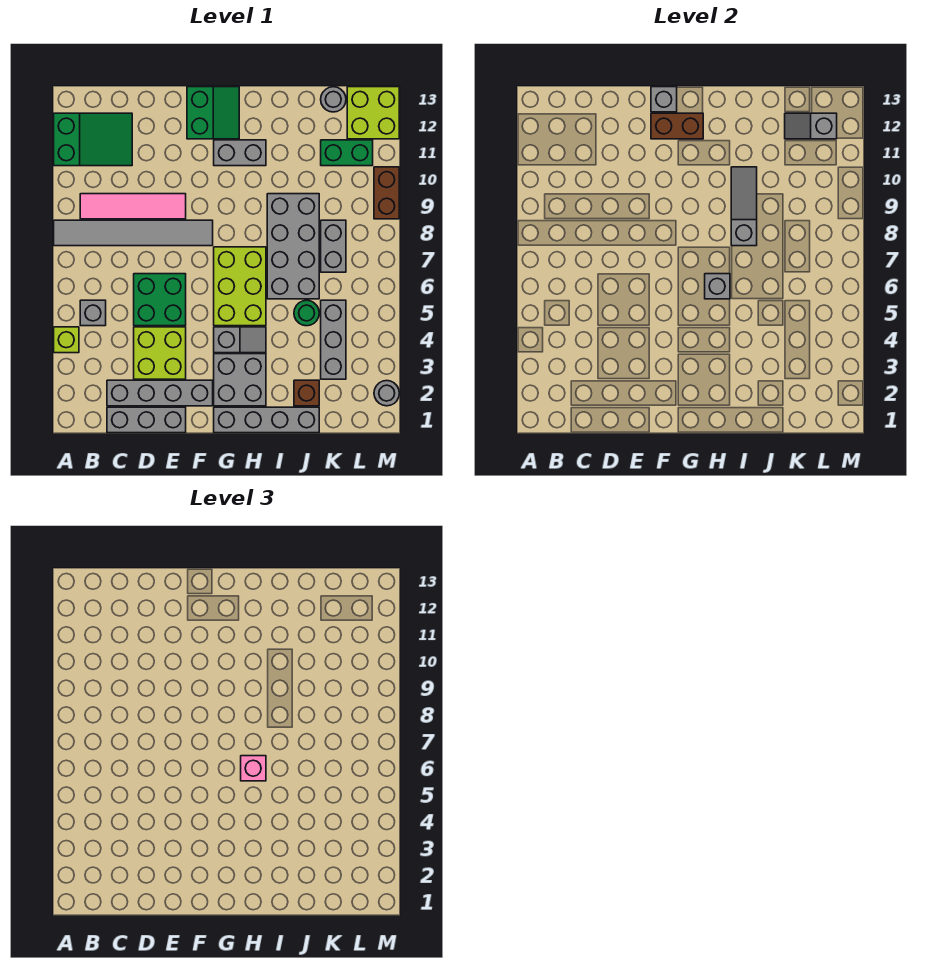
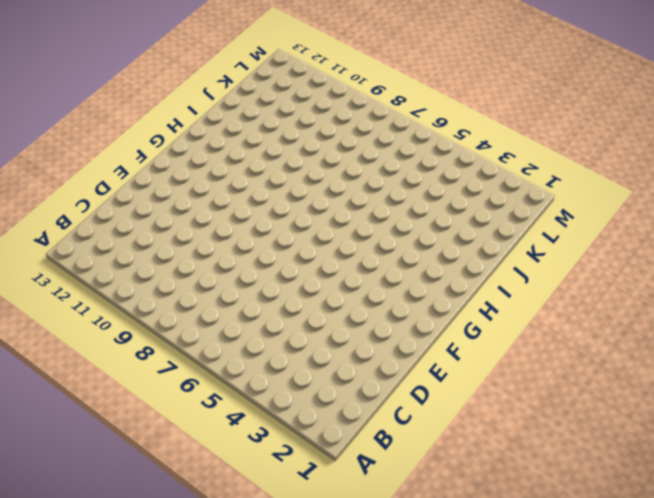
none -> lime 1x1 brick [54,327,79,353]
none -> grey 1x6 tile [54,220,213,246]
none -> green 2x3 slope [54,113,132,166]
none -> grey 1x1 brick [80,300,106,326]

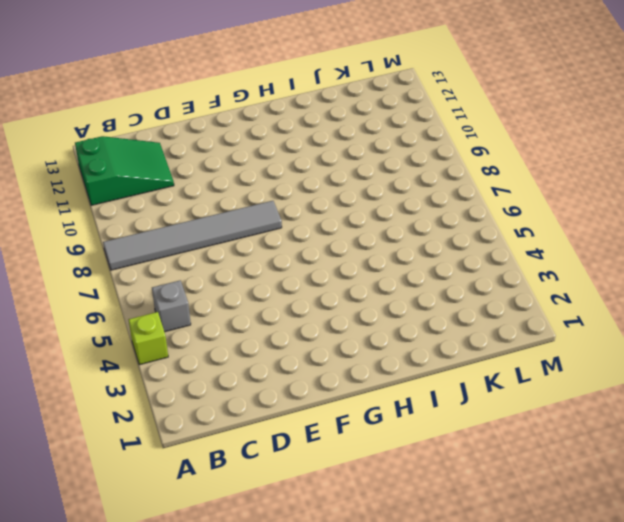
none -> pink 1x4 tile [80,194,186,219]
none -> grey 1x3 brick [107,407,186,433]
none -> grey 1x4 brick [107,380,213,406]
none -> lime 2x2 brick [134,327,186,379]

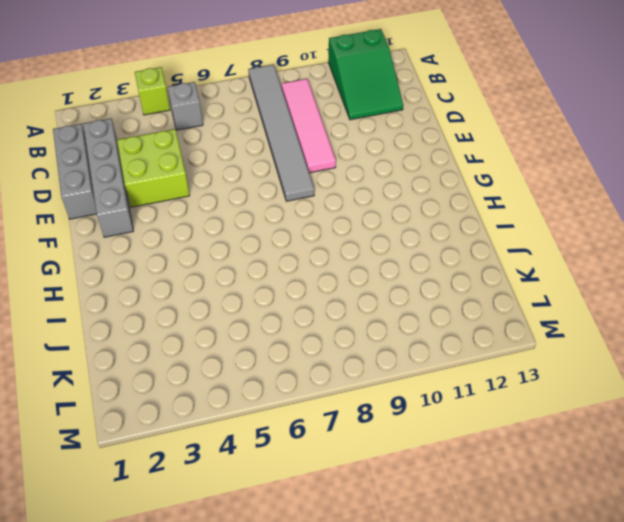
none -> green 2x2 brick [134,274,186,326]
none -> green 2x2 slope [187,87,239,139]
none -> grey 1x4 brick [214,407,319,433]
none -> grey 2x2 brick [214,354,266,406]

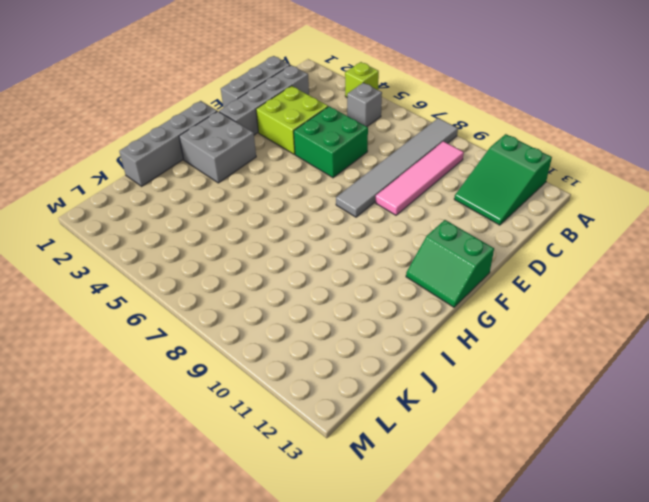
none -> grey 1x2 slope [214,327,266,353]
none -> lime 2x3 brick [214,247,266,326]
none -> grey 1x2 brick [214,140,266,166]
none -> grey 2x4 brick [267,194,319,299]

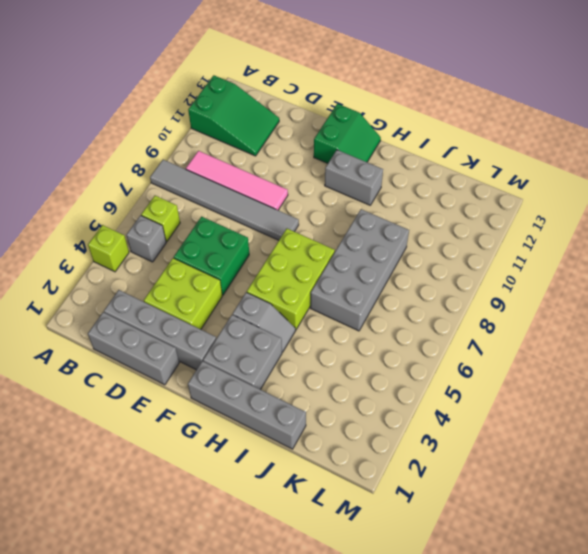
lime 1x1 brick [141,196,180,242] -> none
none -> brown 1x1 brick [294,380,319,406]
none -> green 1x1 round brick [294,300,319,326]
none -> grey 1x3 brick [321,300,346,379]
none -> grey 1x2 brick [321,220,346,272]

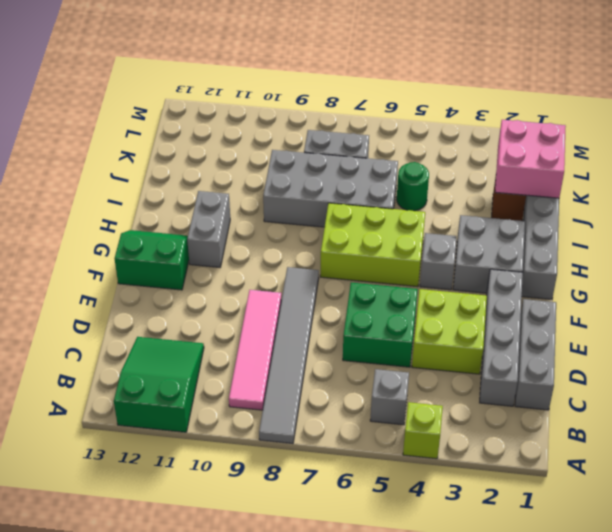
pink 2x2 brick [495,120,566,198] -> none
none -> grey 1x3 brick [321,300,346,379]
none -> green 1x2 brick [321,140,373,166]
none -> grey 1x1 round brick [321,87,346,112]
none -> lime 2x2 brick [347,87,399,139]

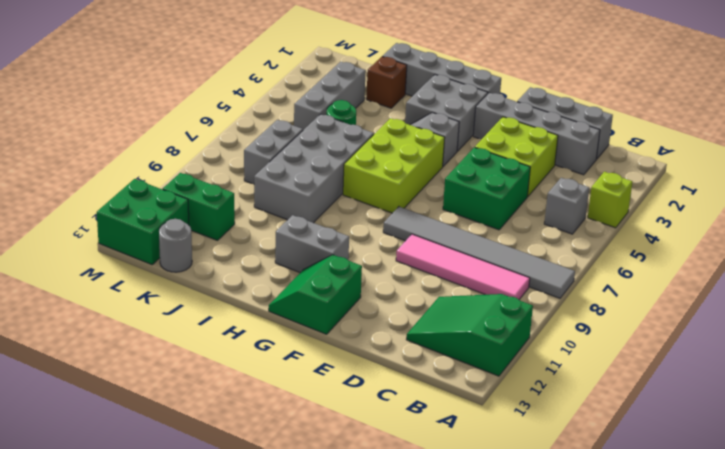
green 2x2 brick [97,179,189,265] -> lime 2x2 brick [347,87,399,139]
none -> grey 1x1 round brick [374,381,399,406]
none -> brown 1x2 brick [374,167,399,219]
none -> brown 1x2 brick [651,113,703,139]
none -> grey 1x1 brick [651,87,677,112]

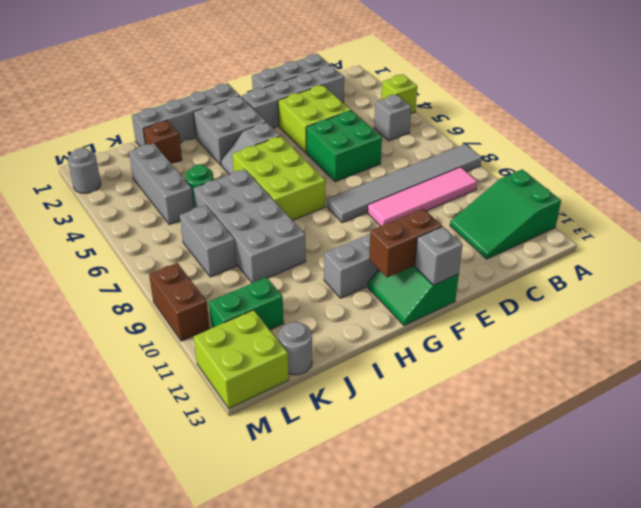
none -> grey 1x1 brick [705,274,730,299]
none -> grey 1x3 slope [731,167,757,246]
none -> grey 1x2 slope [785,113,837,139]
none -> pink 1x1 brick [241,756,266,781]

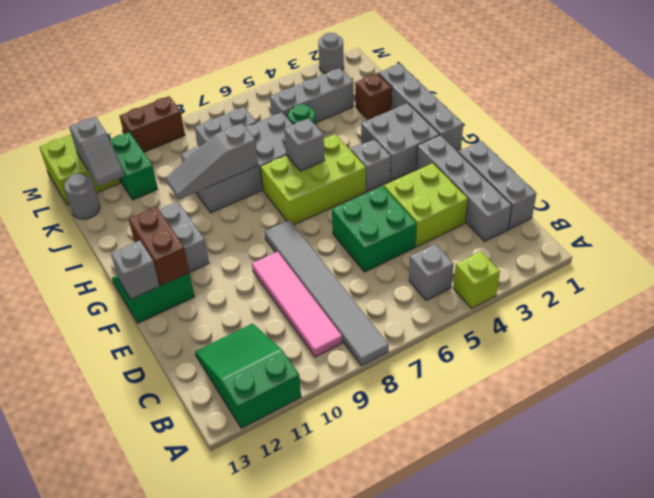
none -> pink 1x1 brick [241,756,266,781]

